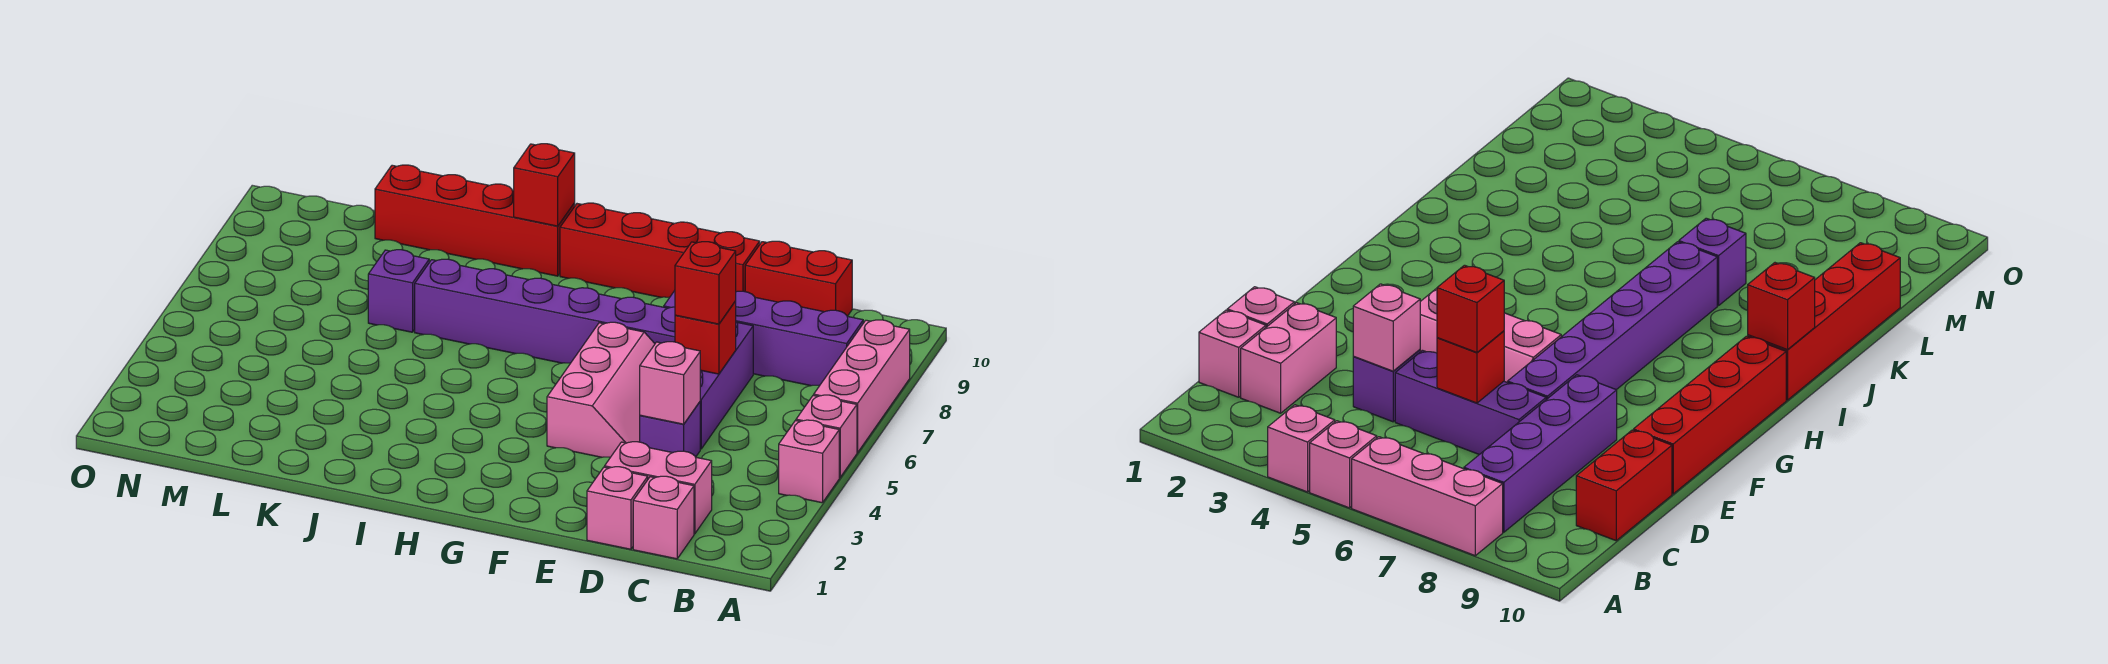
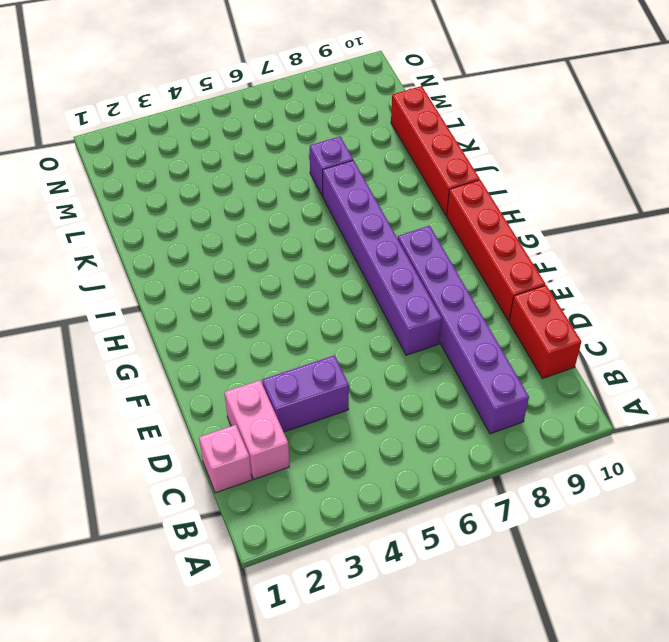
purple 1x6 brick [398,226,529,434] -> purple 1x4 brick [664,291,863,386]
purple 1x2 brick [262,355,349,432] -> purple 1x1 brick [640,402,700,457]
none -> pink 1x1 brick [779,420,839,503]
none -> pink 1x1 brick [796,395,857,478]
none -> pink 1x3 brick [814,320,910,453]

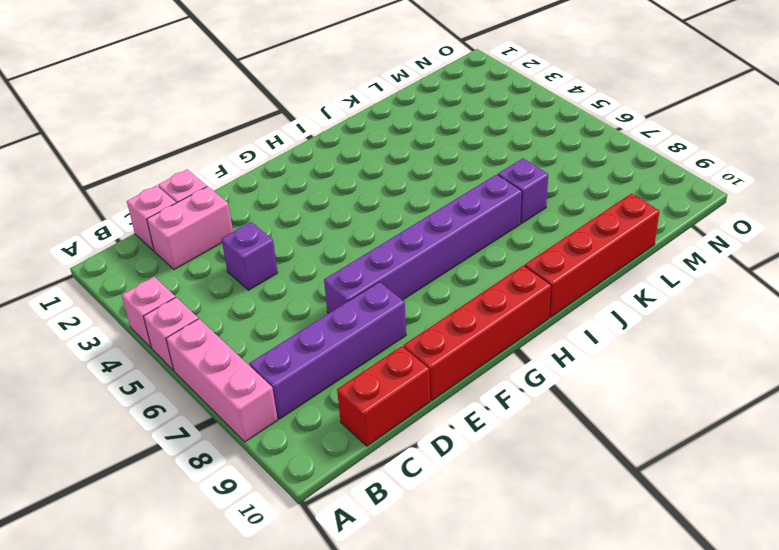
none -> purple 1x3 brick [700,321,753,449]
none -> pink 2x3 slope [547,322,655,457]
none -> pink 1x1 brick [640,342,700,424]

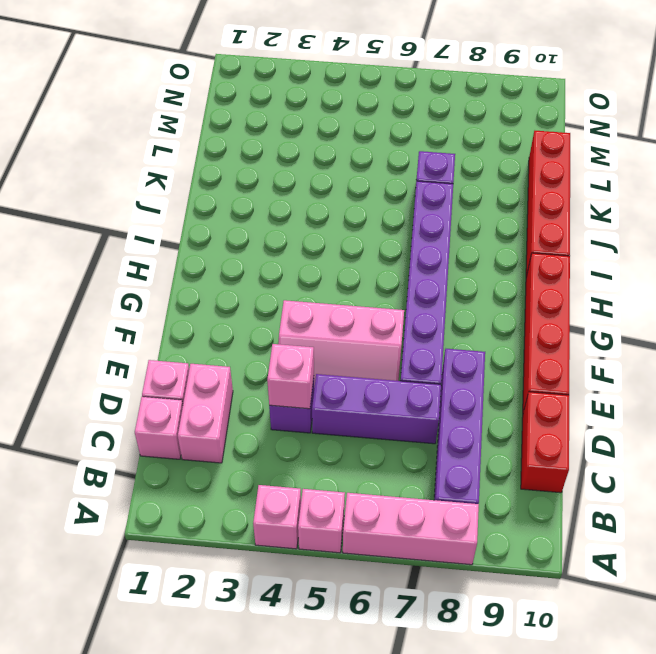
none -> red 1x1 brick [675,301,736,374]
none -> red 1x1 brick [514,144,575,226]
none -> red 1x1 brick [675,242,736,324]

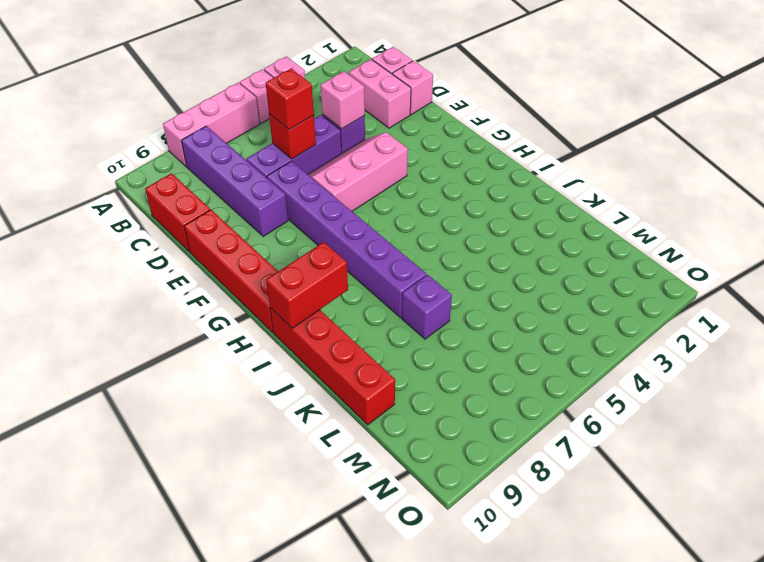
red 1x2 brick [266,242,348,328] -> red 1x1 brick [514,144,575,226]

